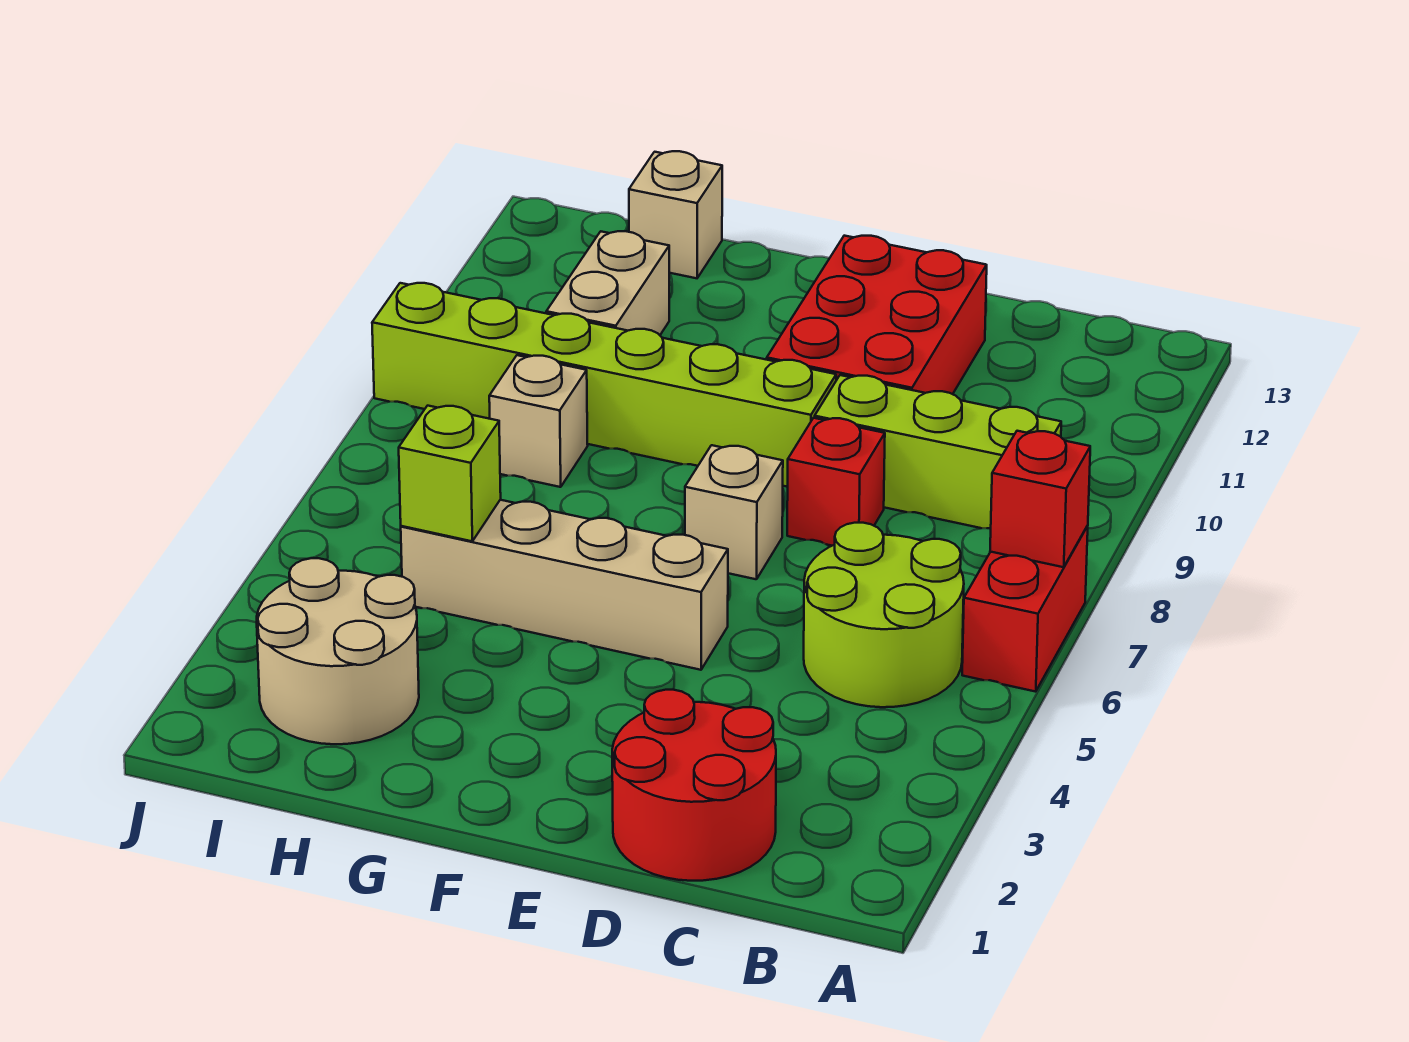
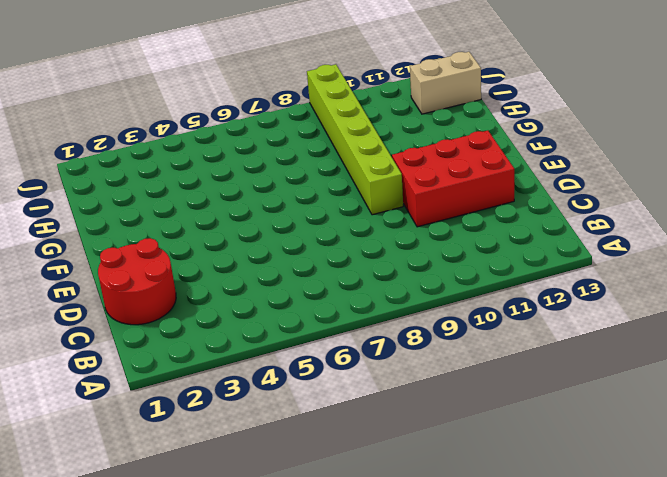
tan 1x2 brick [410,52,481,114] -> tan 1x2 brick moved to [546,231,669,335]
none -> red 1x2 brick [962,525,1088,692]
none -> lime 2x2 round brick [804,523,964,707]
none -> lime 1x3 brick [815,375,1061,529]

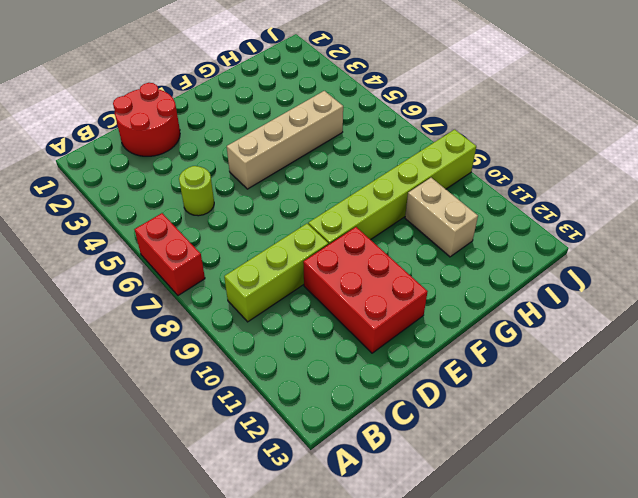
lime 1x1 round brick [179,166,214,216] -> lime 2x2 round brick [804,523,964,707]
none -> red 1x1 brick [787,418,885,546]
none -> tan 1x1 brick [685,445,783,579]
none -> tan 2x2 round brick [257,558,419,744]

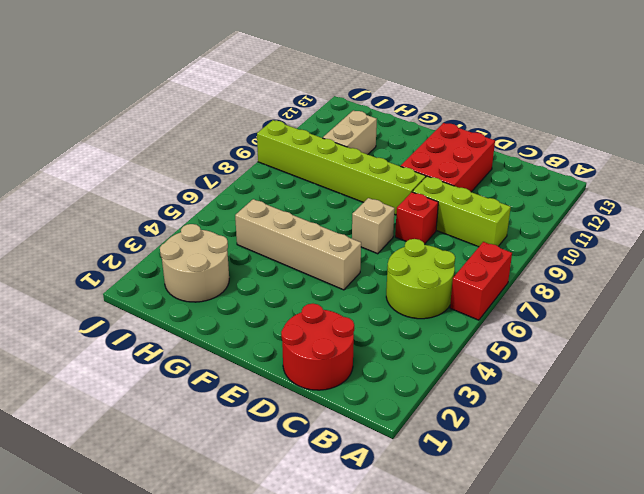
none -> tan 1x1 brick [489,355,588,487]
none -> tan 1x1 brick [629,151,722,278]
none -> red 1x1 brick [990,431,1090,567]

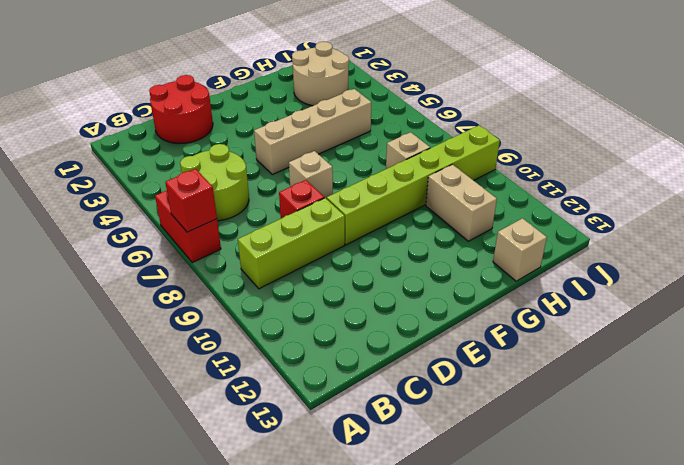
none -> red 2x3 brick [767,236,987,394]
none -> lime 1x1 brick [399,406,501,541]

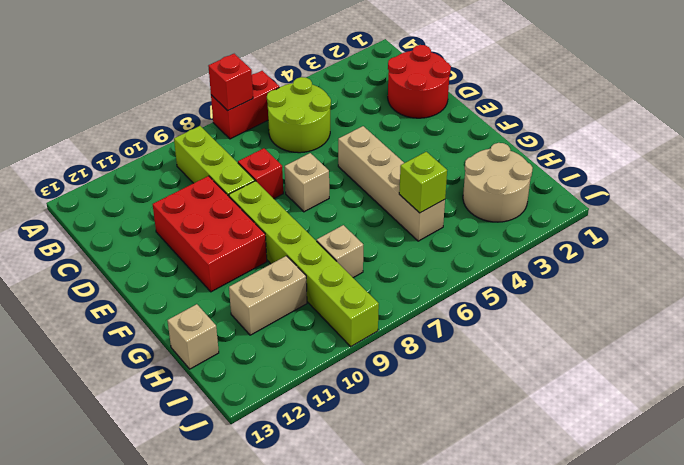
red 2x3 brick [153,176,267,292] -> red 2x3 brick turned to [767,236,987,394]

